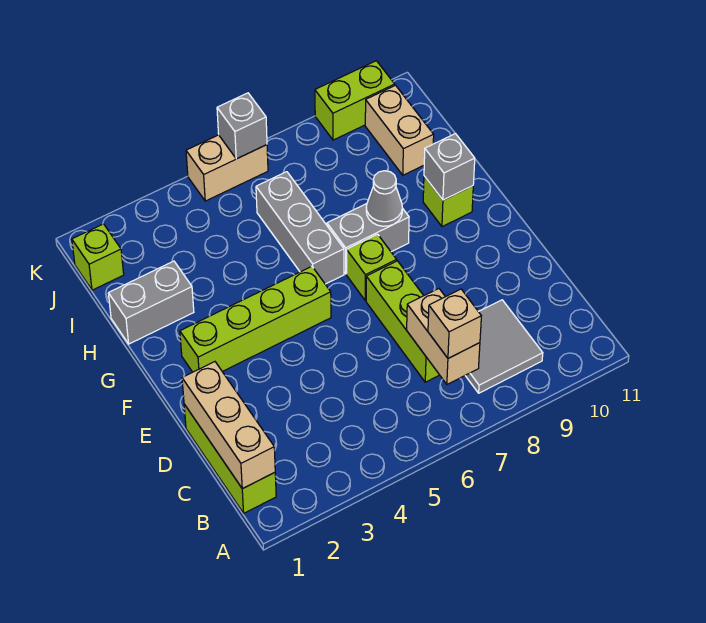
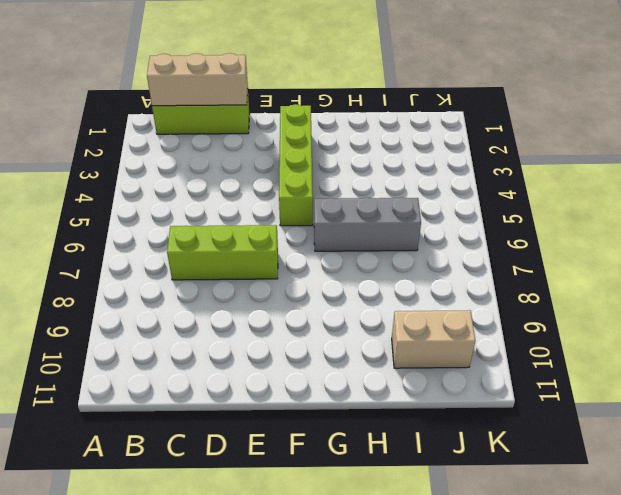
none -> grey 2x2 tile [465,300,543,393]
none -> lime 1x1 brick [347,234,397,301]
none -> grey 1x2 brick [327,204,409,274]

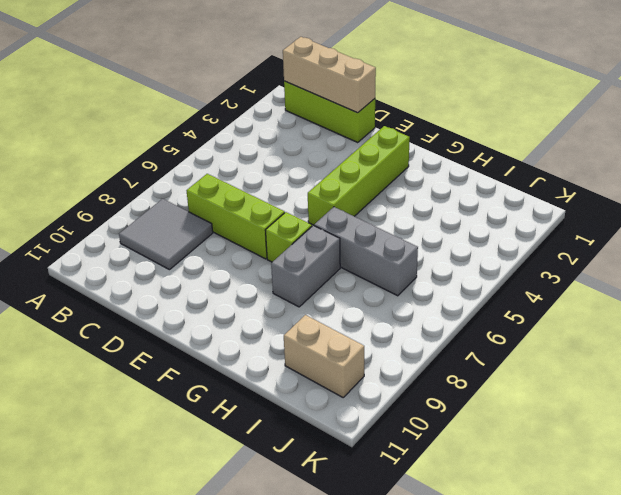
none -> lime 1x1 brick [423,176,473,227]
none -> grey 1x2 brick [108,261,194,344]
none -> lime 1x1 brick [72,224,124,290]

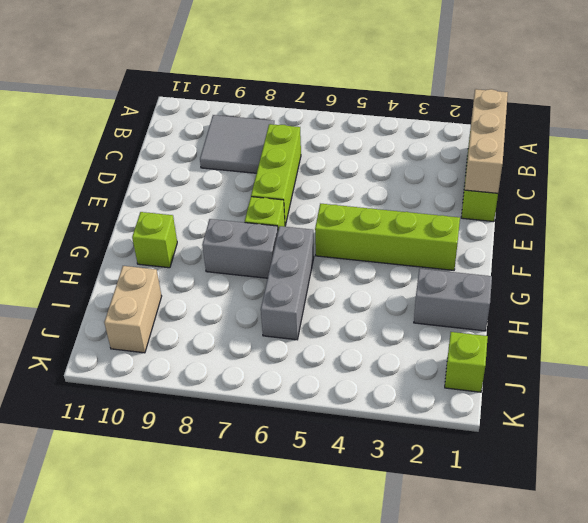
none -> tan 1x2 brick [186,135,268,201]
none -> lime 1x2 brick [315,61,395,140]
none -> tan 1x2 brick [407,289,480,384]

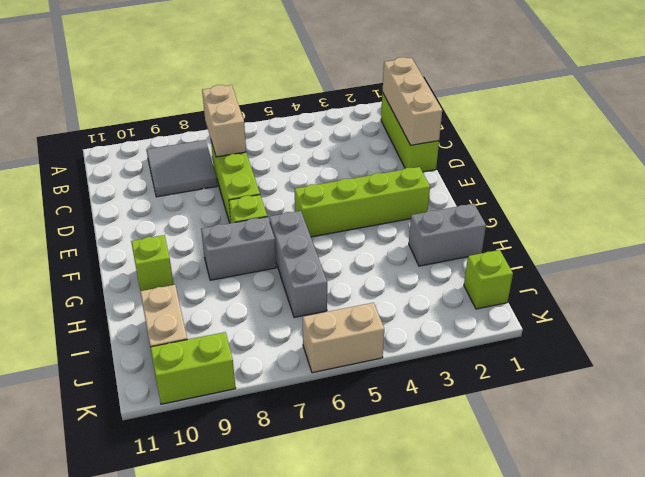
none -> grey 1x1 cone [366,171,402,226]
none -> grey 1x1 brick [424,134,475,200]
none -> grey 1x1 brick [217,93,267,159]

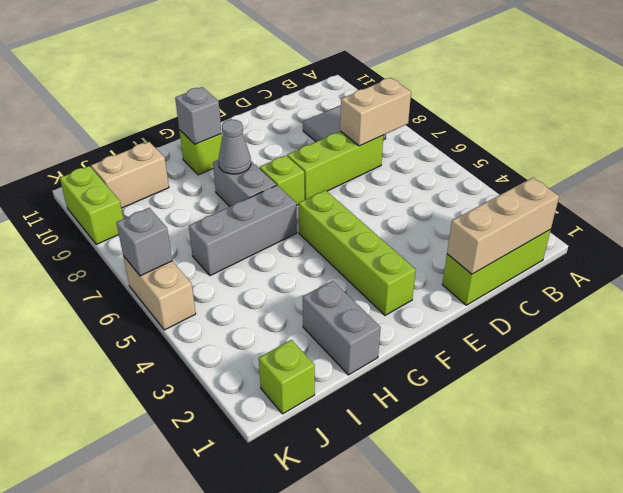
none -> tan 1x1 brick [428,289,481,358]

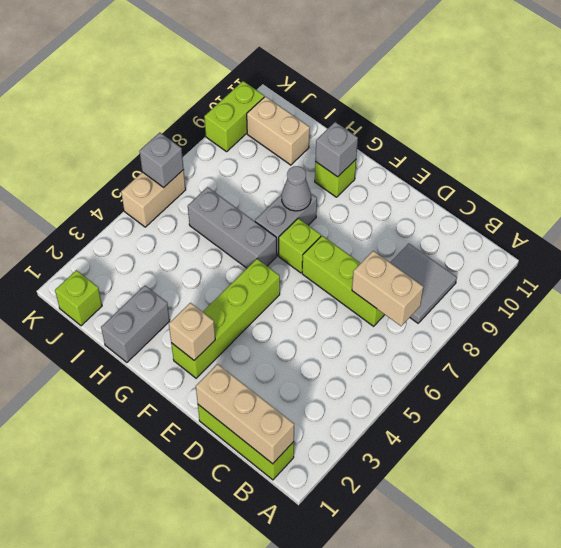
tan 1x1 brick [169,303,215,360] -> tan 1x1 brick moved to [428,289,481,358]

